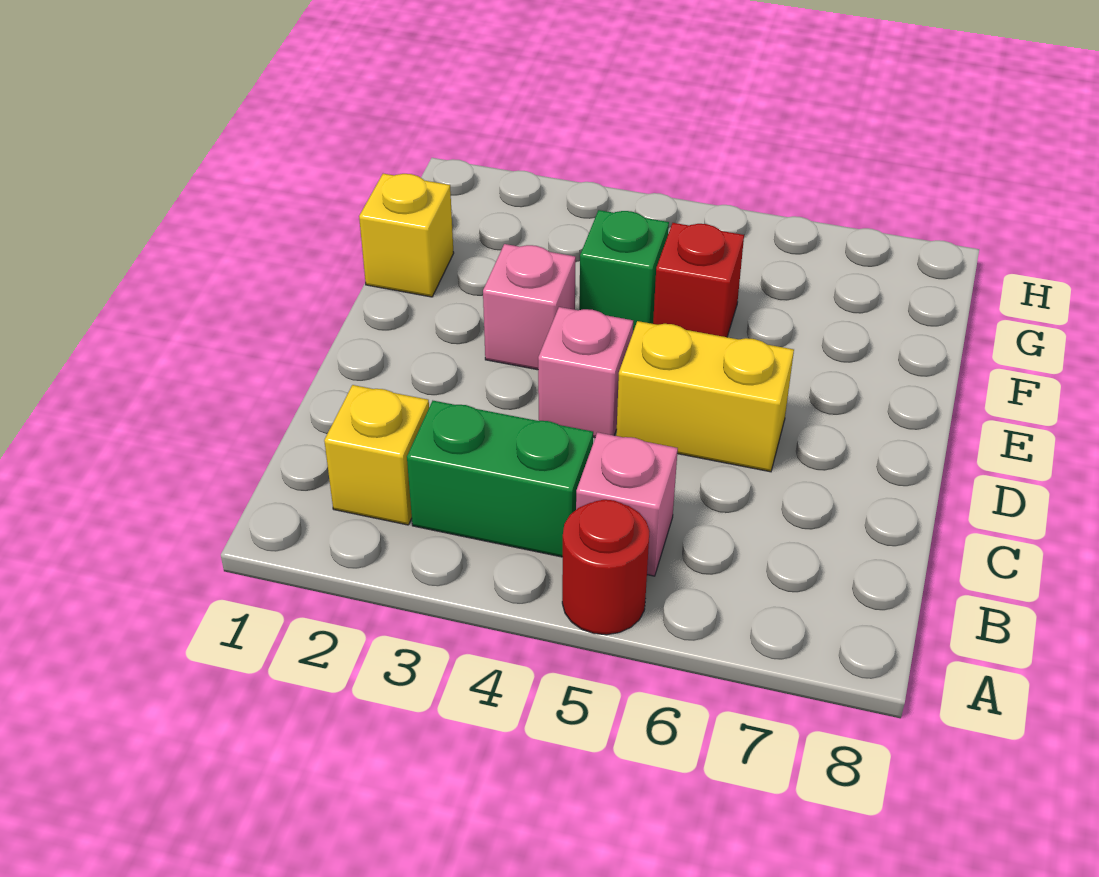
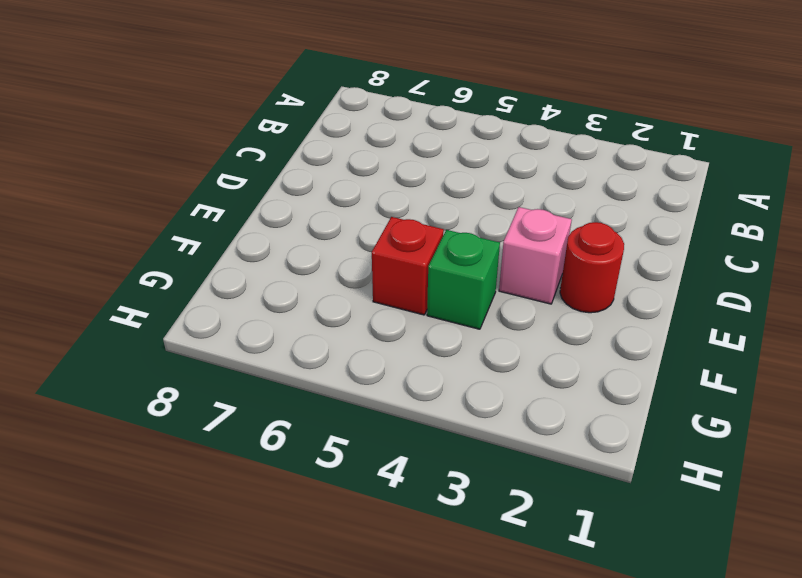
red 1x1 round brick [560,222,624,313] -> red 1x1 round brick moved to [562,500,650,635]
none -> yellow 1x1 brick [324,385,429,525]
none -> green 1x2 brick [407,401,593,557]

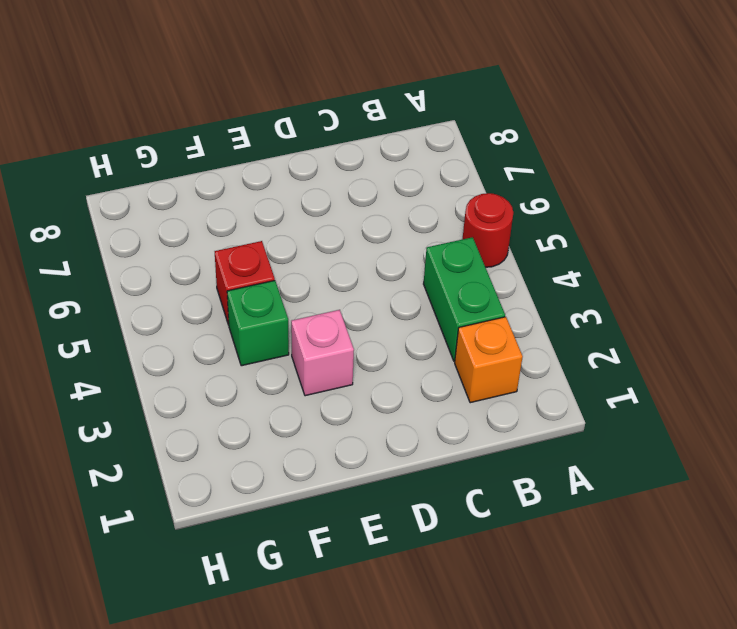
orange 1x1 brick [455,317,523,403] -> yellow 1x1 brick [324,385,429,525]
none -> pink 1x1 brick [576,432,678,576]
none -> pink 1x1 brick [538,307,633,438]

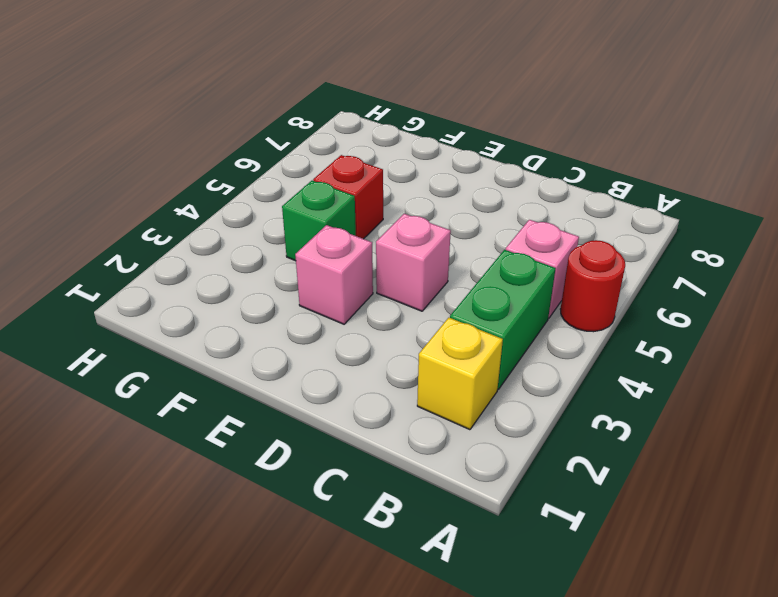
none -> yellow 1x2 brick [616,321,794,472]
none -> yellow 1x1 brick [359,174,454,297]

